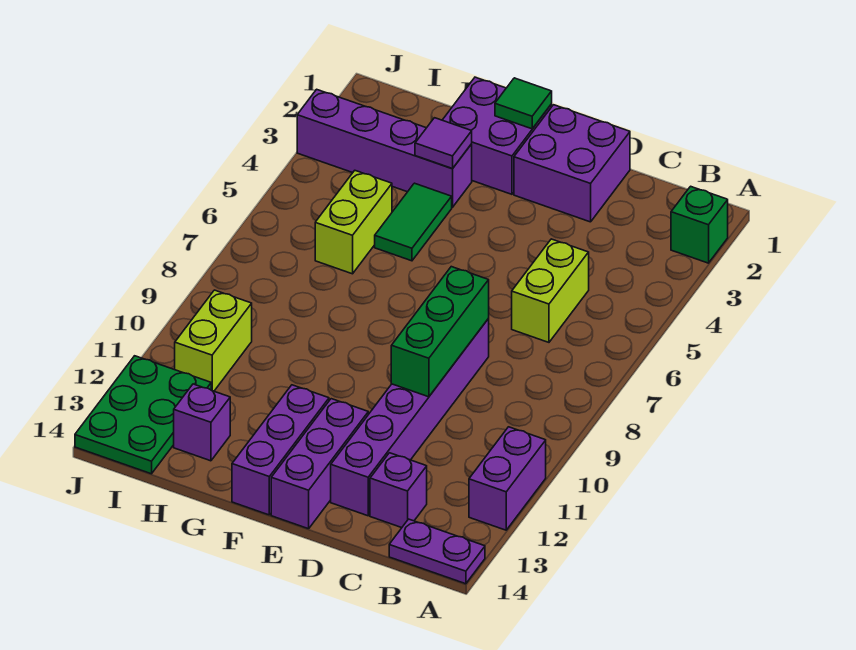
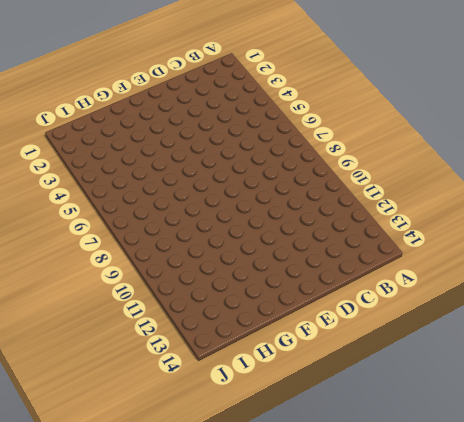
none -> green 1x1 brick [671,186,728,263]
none -> purple 1x2 brick [469,427,546,530]
none -> purple 1x2 plate [389,519,485,584]

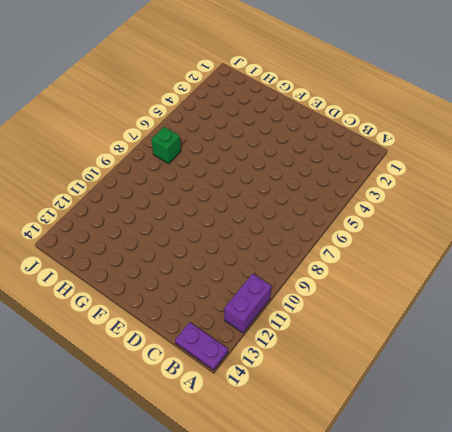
green 1x1 brick [151,127,181,164] -> green 1x1 brick moved to [671,186,728,263]
none -> lime 1x2 brick [512,239,589,342]
none -> purple 1x1 brick [370,453,427,528]
none -> purple 2x2 brick [514,105,630,222]

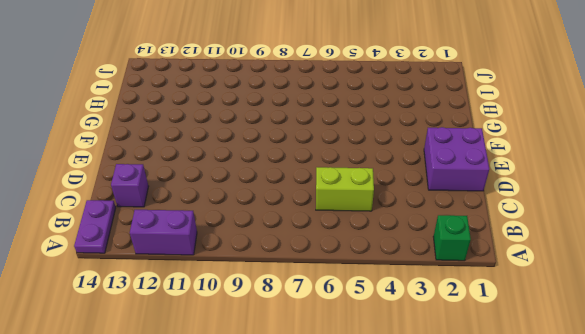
none -> purple 1x6 brick [331,319,489,516]
none -> purple 1x3 brick [271,399,368,529]
none -> purple 2x2 brick [443,77,552,194]

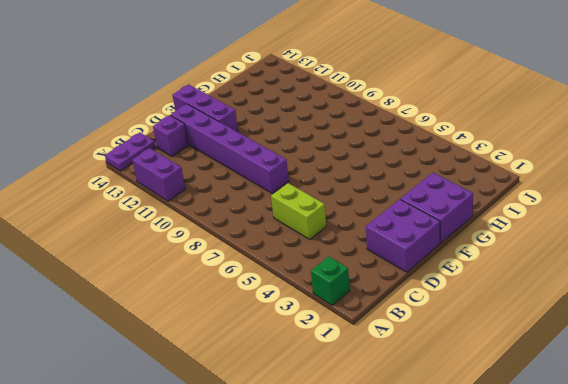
none -> purple 1x3 brick [232,385,329,515]
none -> purple 1x4 brick [297,89,472,207]
none -> green 1x2 tile [375,183,452,261]

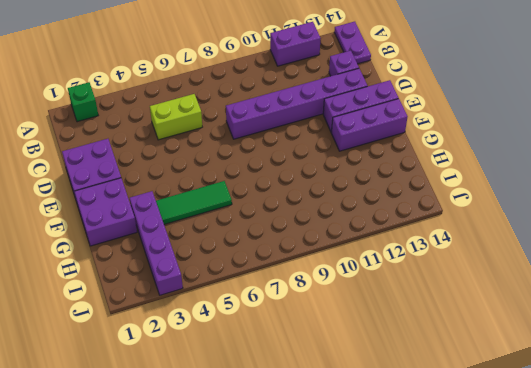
green 1x3 tile [156,181,232,224] -> green 1x2 tile [375,183,452,261]
none -> lime 1x2 brick [315,171,392,274]
none -> purple 1x1 brick [174,384,230,461]
none -> lime 1x2 brick [175,290,252,391]

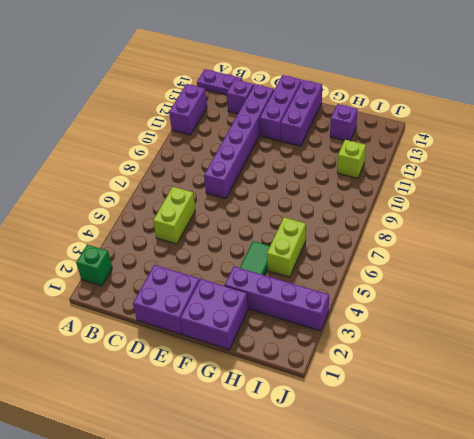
lime 1x1 brick [337,140,366,178] -> lime 1x2 brick [175,290,252,391]
none -> green 2x3 plate [75,356,211,474]
none -> green 1x3 brick [391,267,489,397]
none -> green 1x1 tile [495,78,552,129]

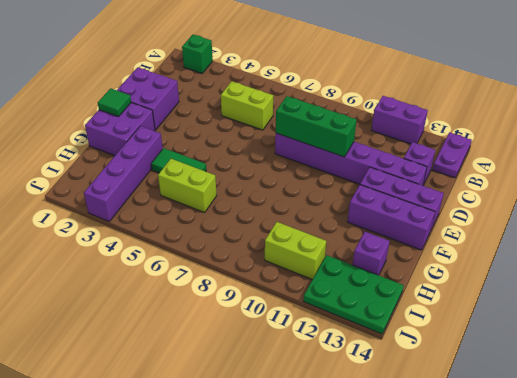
none -> purple 1x1 tile [415,118,472,169]

